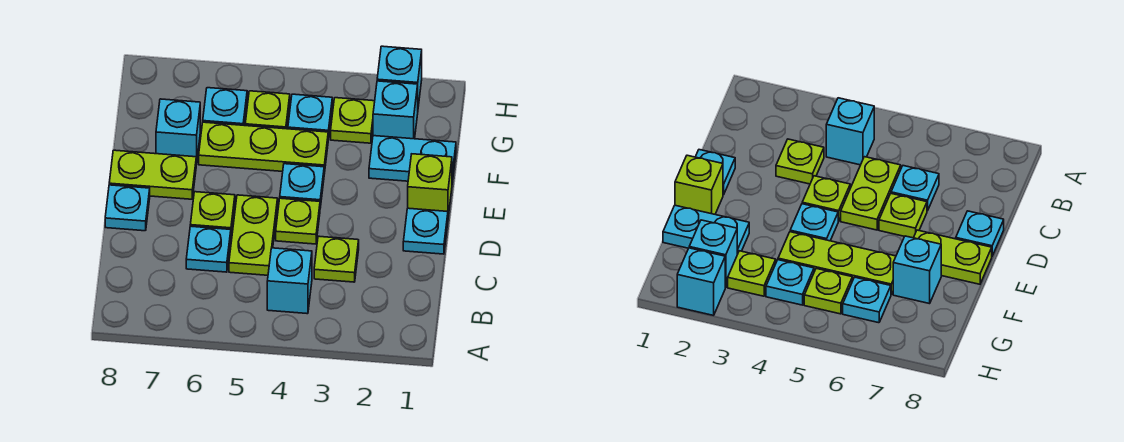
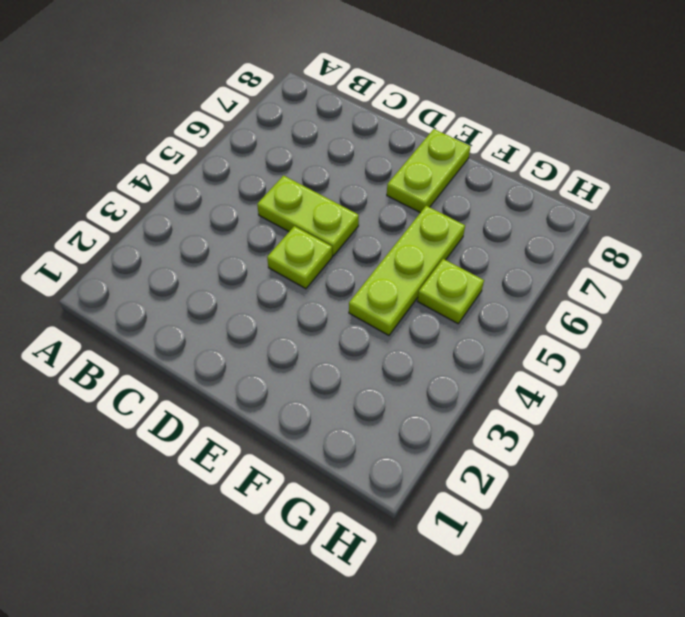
none -> cyan 1x1 brick [267,248,312,314]
none -> lime 1x1 plate [314,236,359,282]
none -> cyan 1x1 plate [186,226,231,272]

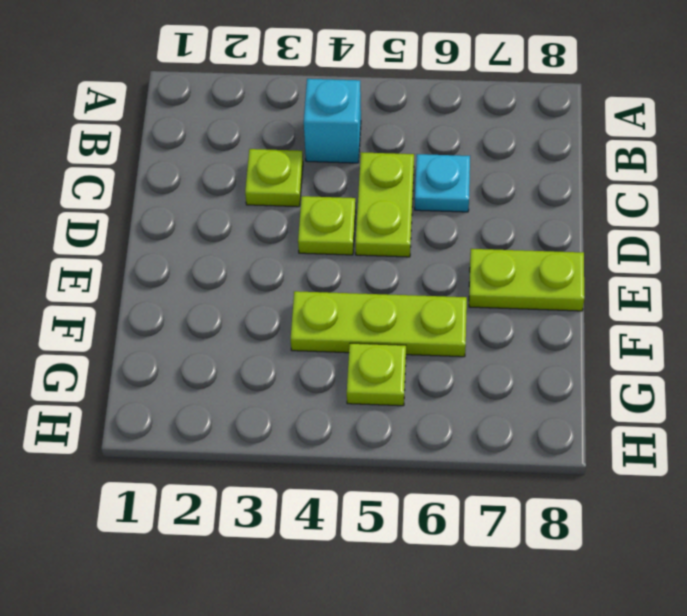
none -> cyan 1x1 plate [403,208,448,254]
none -> lime 1x1 plate [190,192,235,233]
none -> cyan 1x1 plate [105,185,150,231]

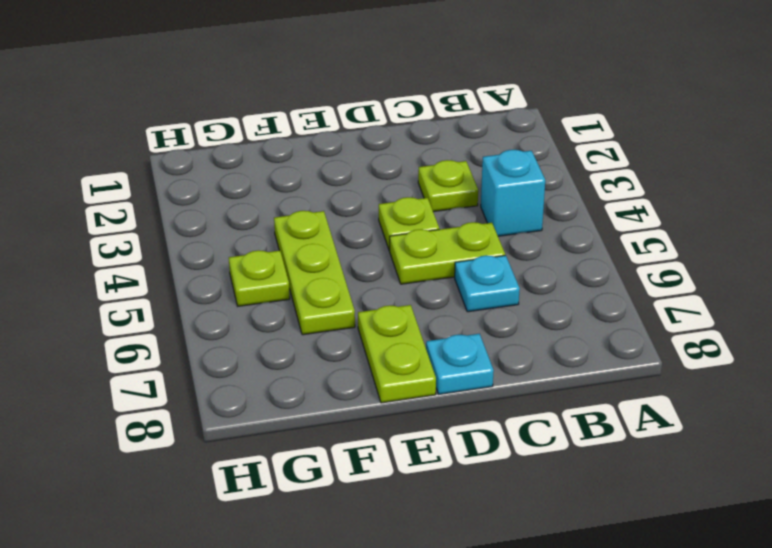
none -> cyan 1x1 plate [403,208,448,254]
none -> lime 1x1 plate [190,192,235,233]
none -> lime 1x1 brick [408,154,452,216]

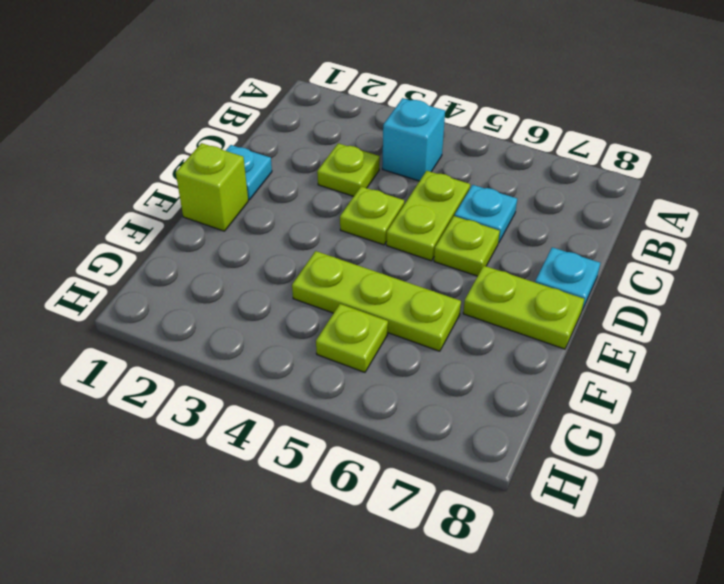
none -> cyan 1x1 plate [280,164,324,208]
none -> cyan 1x2 plate [369,136,456,182]
none -> cyan 1x1 brick [156,99,200,164]

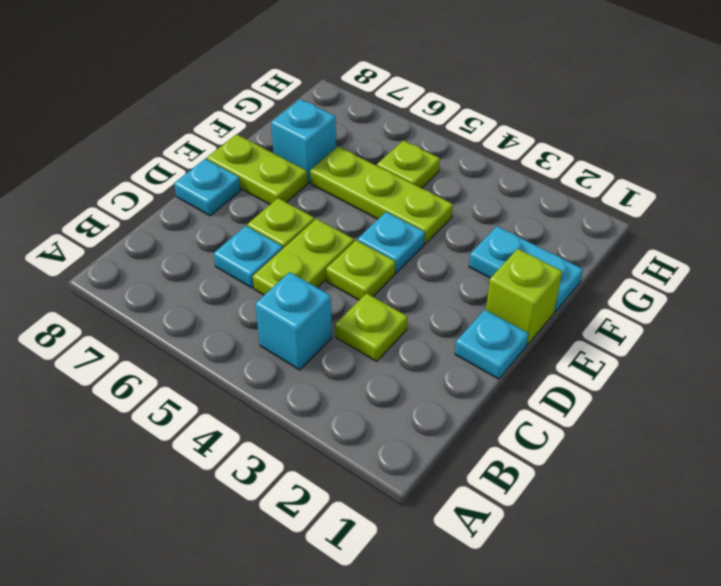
none -> cyan 1x1 brick [373,81,418,139]
none -> lime 1x1 plate [331,98,375,143]
none -> cyan 1x1 plate [288,94,332,140]

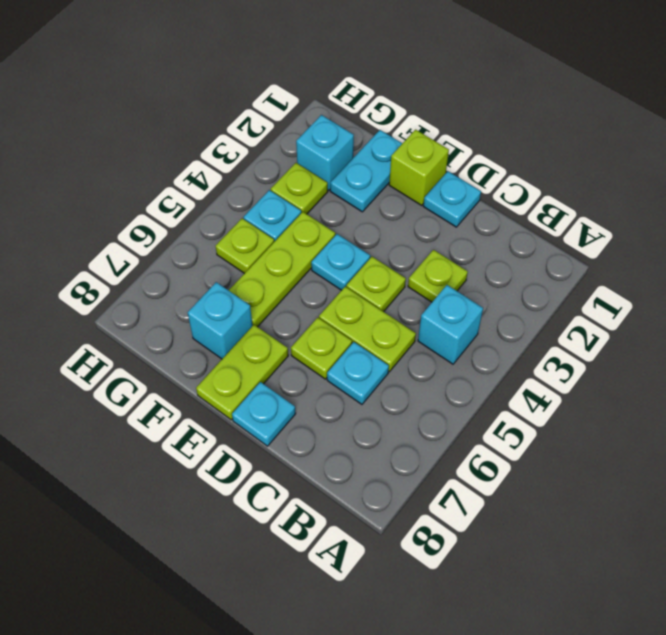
none -> cyan 1x1 plate [203,88,247,125]
none -> cyan 1x1 brick [377,46,422,106]

